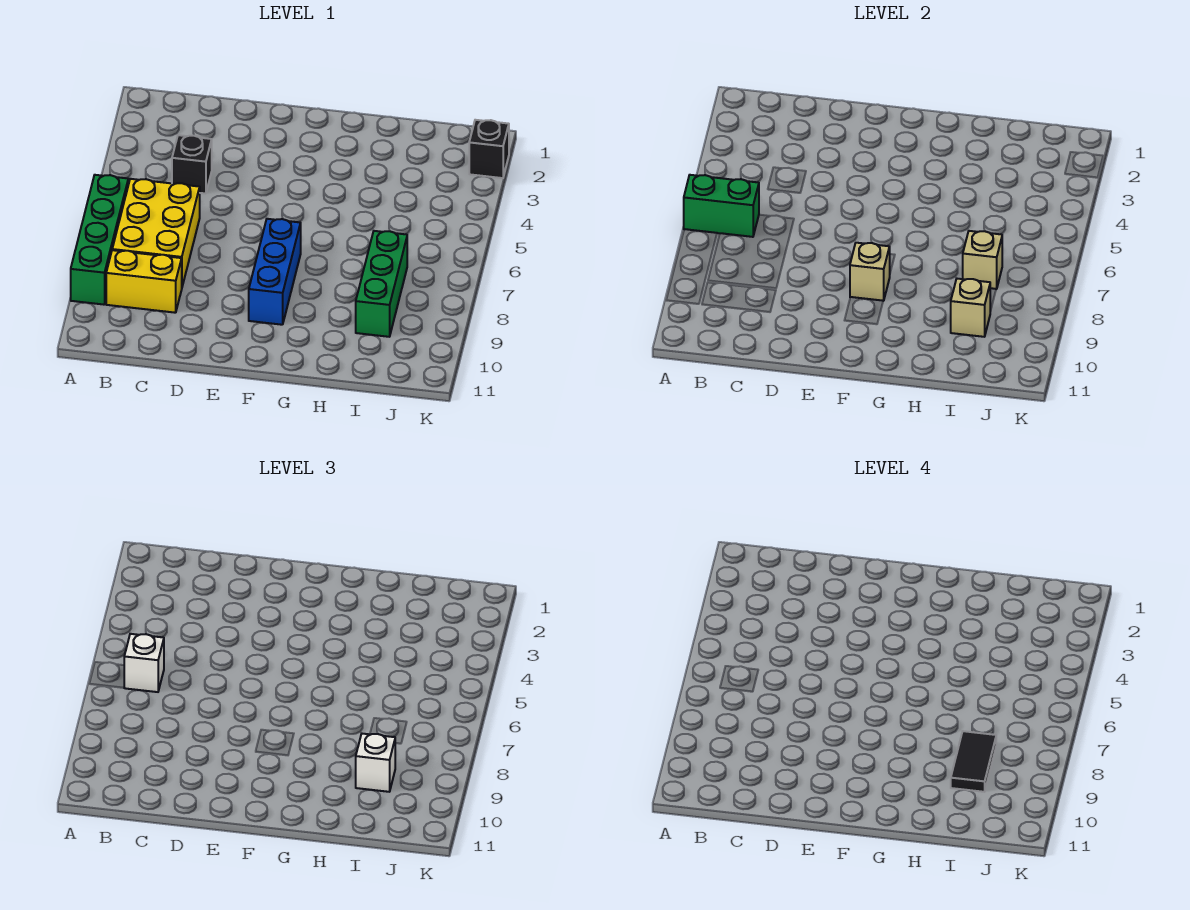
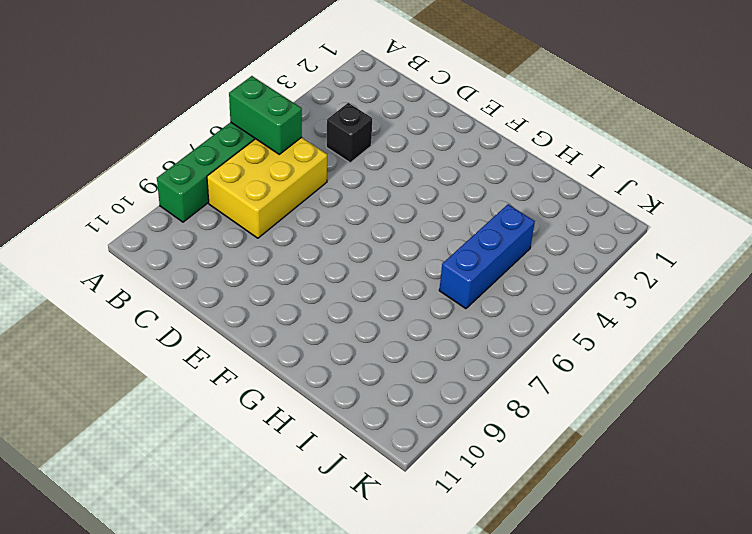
blue 1x3 brick [439,204,535,309] -> blue 1x3 brick moved to [249,219,301,325]
none -> yellow 1x2 brick [106,250,182,313]
none -> green 1x3 brick [356,231,407,337]
none -> black 1x1 brick [469,120,509,178]

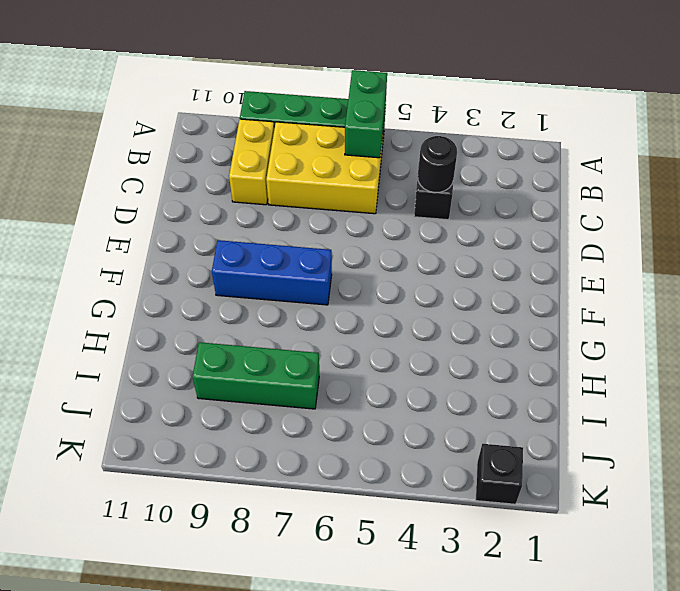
black 1x1 round brick [418,136,457,193] -> none
none -> tan 1x1 brick [850,243,890,301]
none -> tan 1x1 brick [963,231,1002,289]
none -> tan 1x1 brick [951,279,990,337]

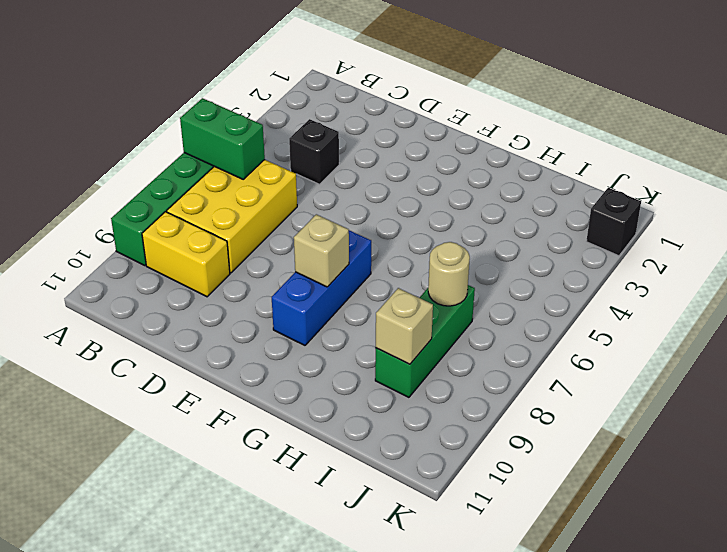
tan 1x1 round brick [428,242,470,306] -> tan 1x1 brick [963,231,1002,289]
none -> white 1x1 brick [124,634,164,692]
none -> white 1x1 brick [356,734,395,792]
none -> black 1x2 tile [951,731,996,792]

